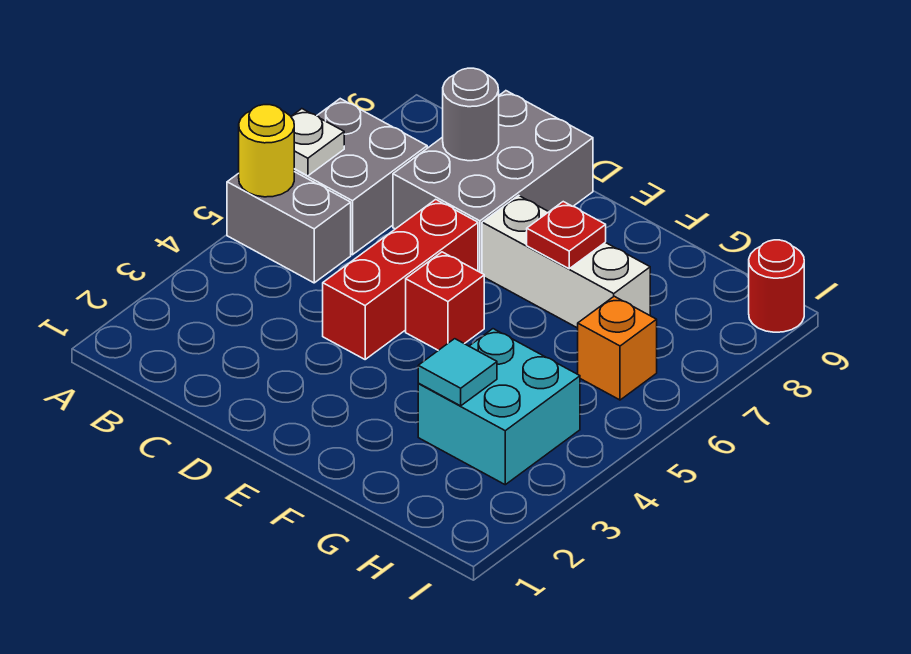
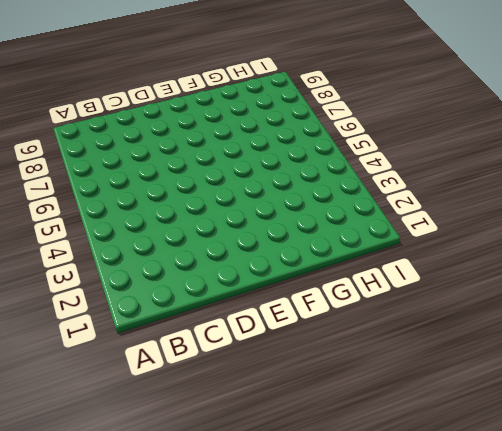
none -> grey 1x2 brick [227,172,351,283]
none -> grey 2x2 brick [294,99,427,255]
none -> grey 2x3 brick [393,91,593,273]

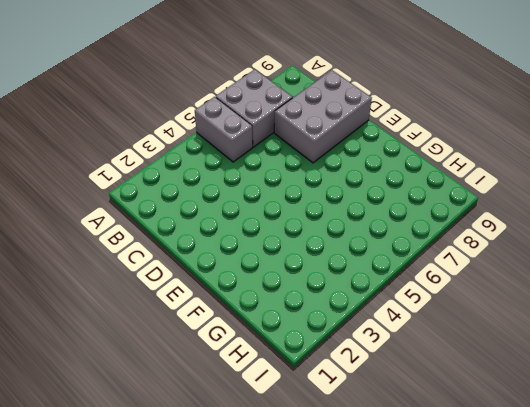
none -> red 1x3 brick [323,199,478,359]
none -> red 1x1 brick [406,252,484,350]
none -> white 1x3 brick [482,195,650,328]

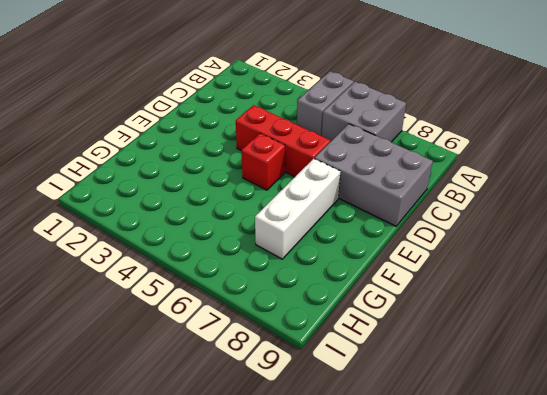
none -> cyan 2x2 brick [418,329,580,485]
none -> orange 1x1 brick [578,296,657,400]
none -> red 1x1 round brick [749,240,804,332]

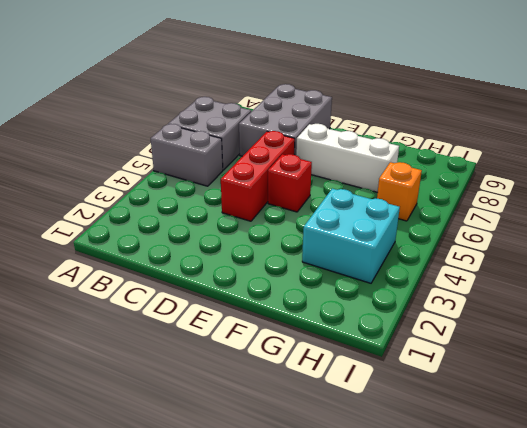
none -> red 1x1 round brick [749,240,804,332]
none -> yellow 1x1 round brick [239,105,294,197]
none -> white 1x1 plate [291,109,344,176]

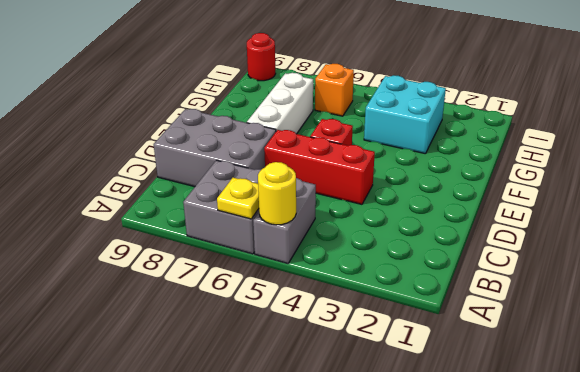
yellow 1x1 plate [217,178,259,219] -> white 1x1 plate [291,109,344,176]
none -> grey 1x1 round brick [443,68,499,161]
none -> red 1x1 plate [527,202,606,269]
none -> cyan 1x1 tile [418,339,497,406]

